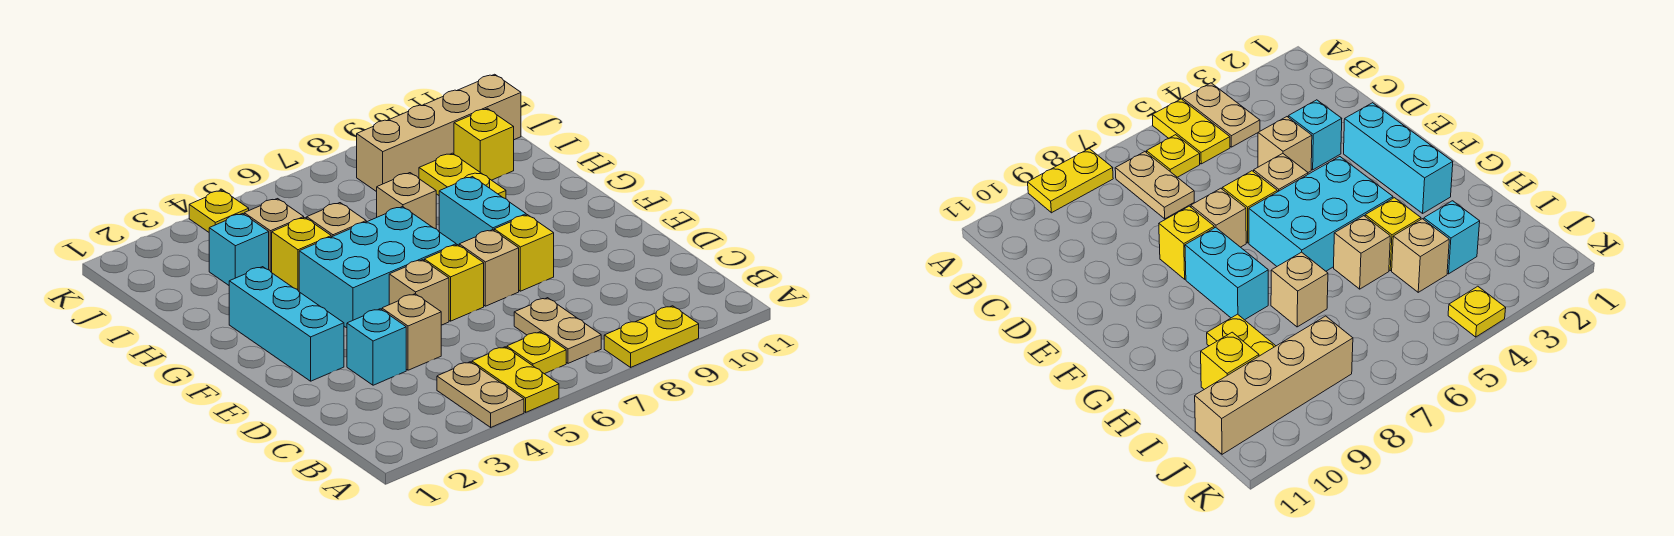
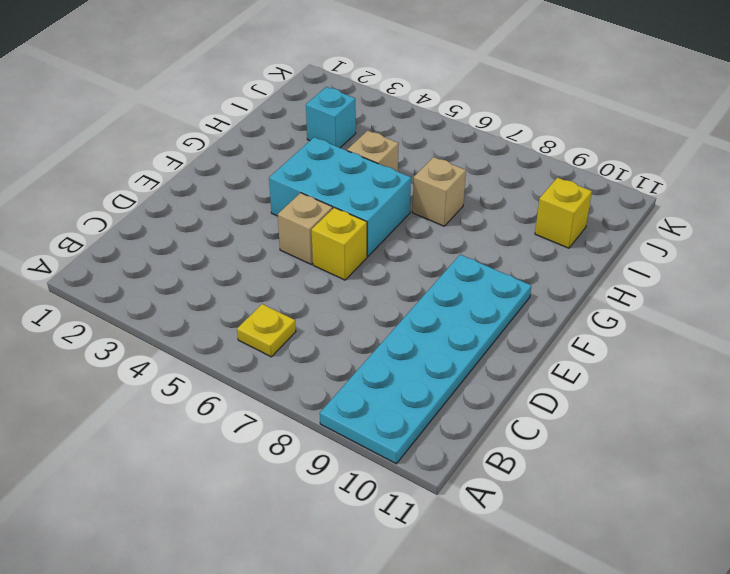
cyan 2x6 plate [320,255,531,464] -> yellow 1x2 plate [604,306,699,367]
none -> tan 1x2 plate [437,362,524,427]
none -> yellow 1x2 plate [472,347,559,412]
none -> tan 1x2 plate [514,298,601,363]

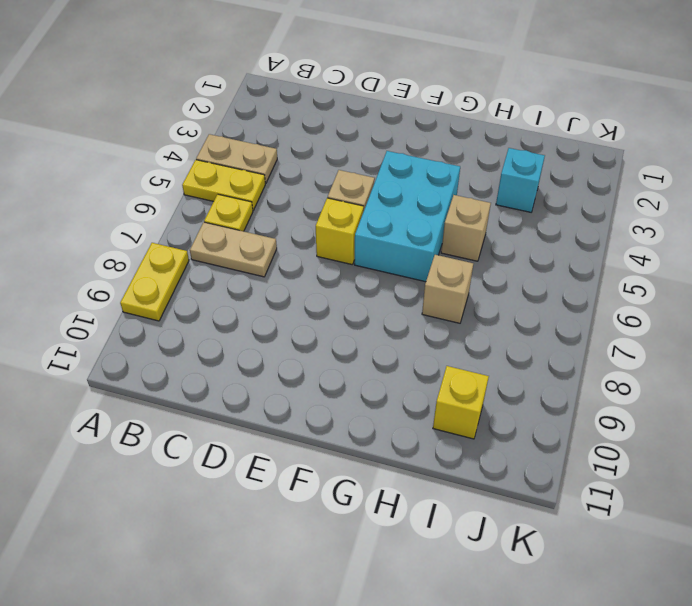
none -> cyan 1x1 brick [347,309,406,385]
none -> tan 1x1 brick [382,294,441,370]
none -> cyan 1x3 brick [229,267,344,381]

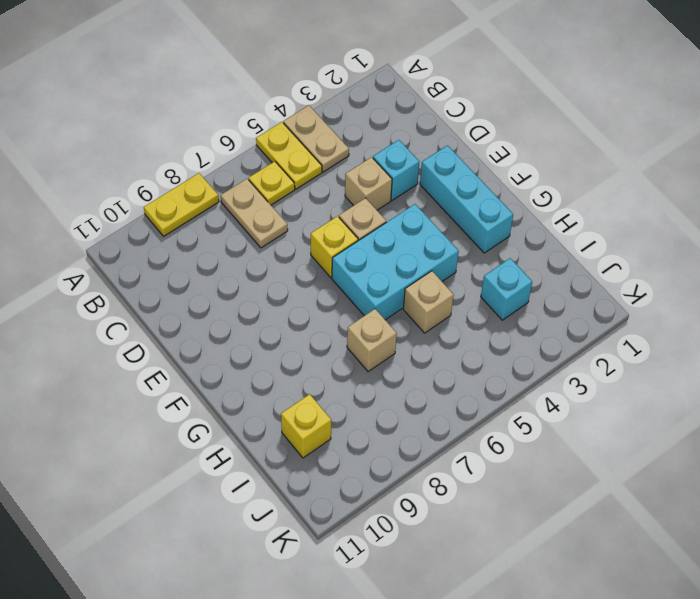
none -> tan 1x1 brick [459,230,519,306]
none -> yellow 1x1 brick [494,215,554,291]
none -> cyan 1x2 brick [439,177,526,245]

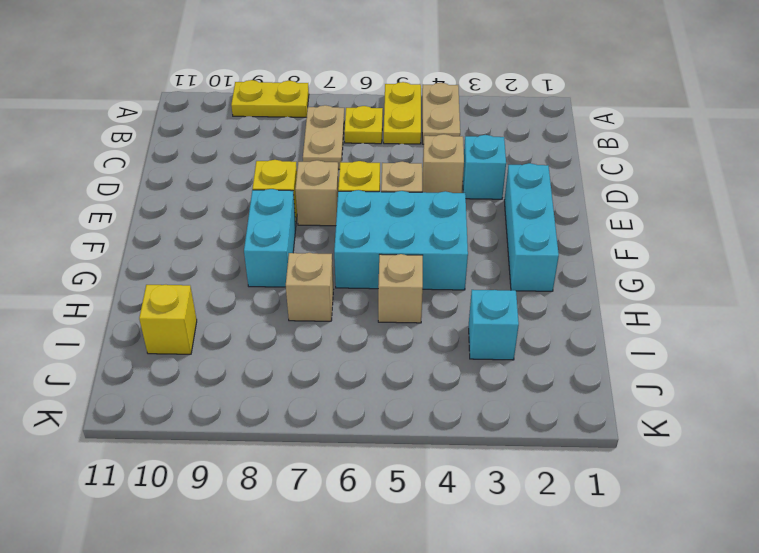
none -> yellow 1x1 brick [272,218,331,291]
none -> yellow 1x2 plate [419,153,506,199]
none -> tan 1x1 brick [244,199,304,273]

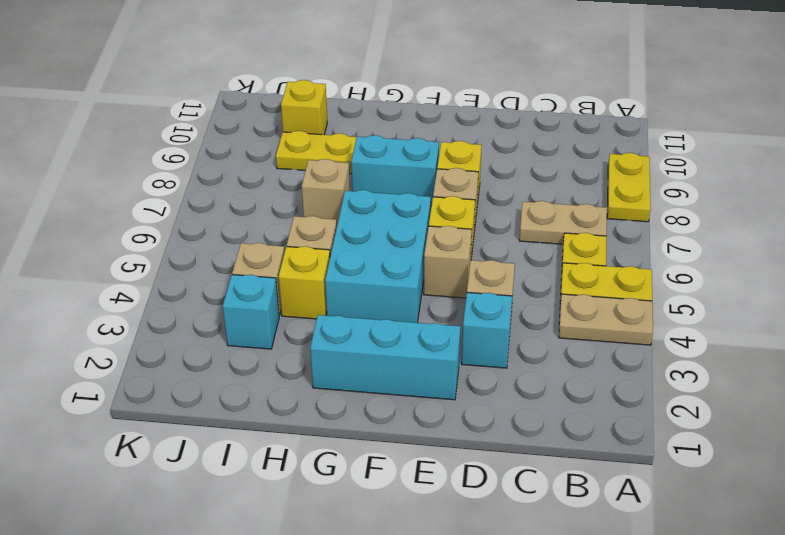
none -> tan 1x4 brick [357,74,521,192]
none -> yellow 1x1 plate [189,190,249,232]

